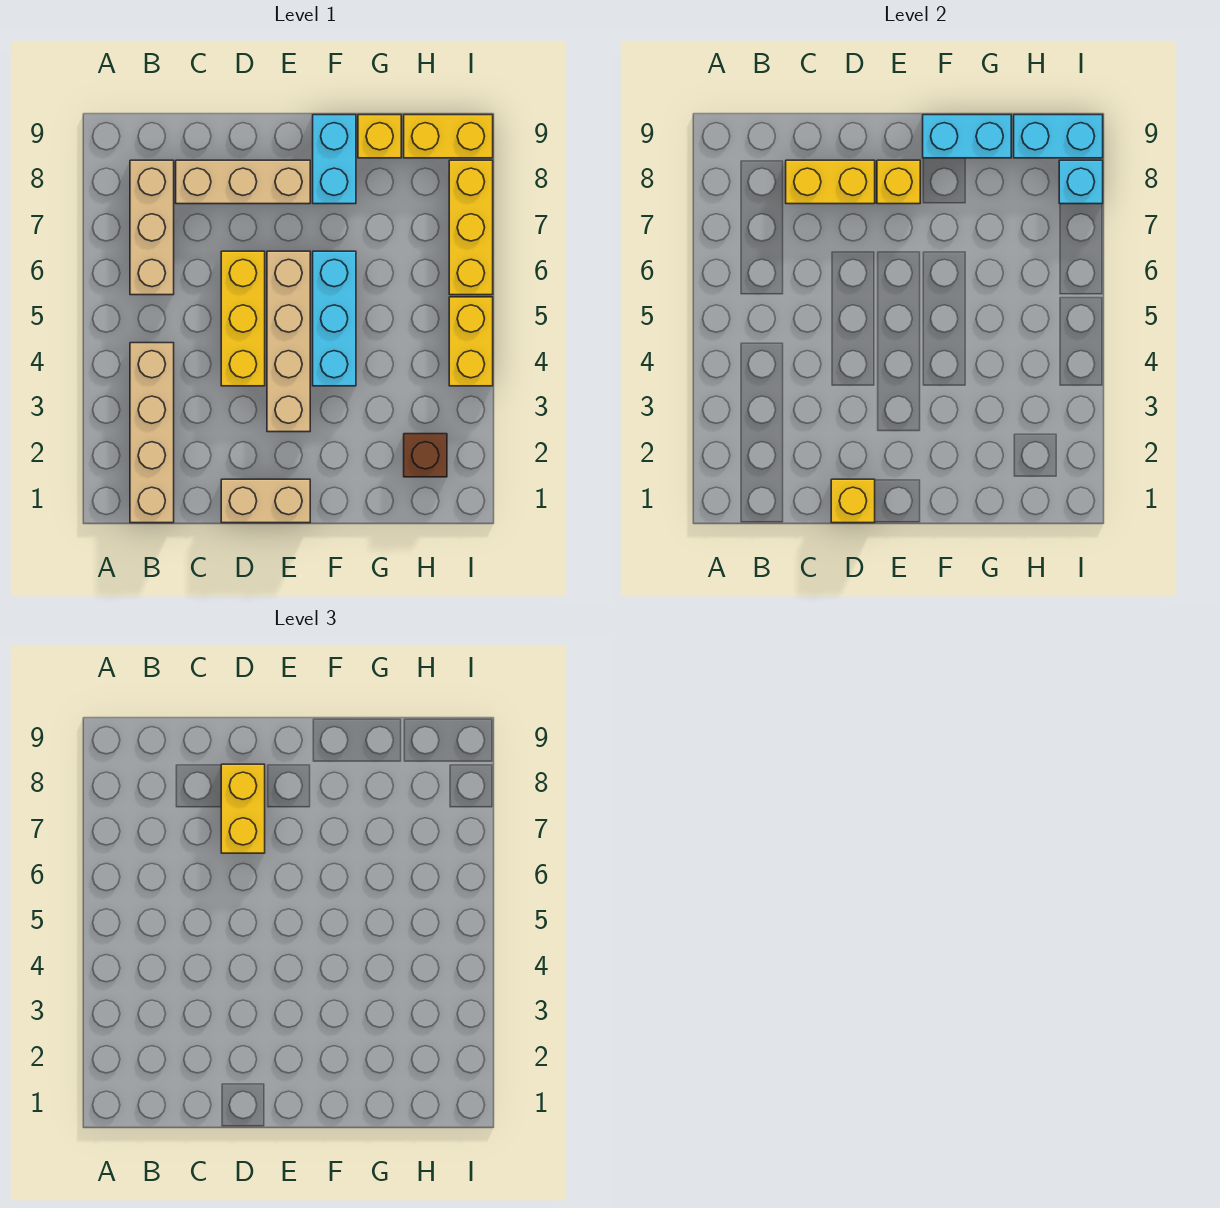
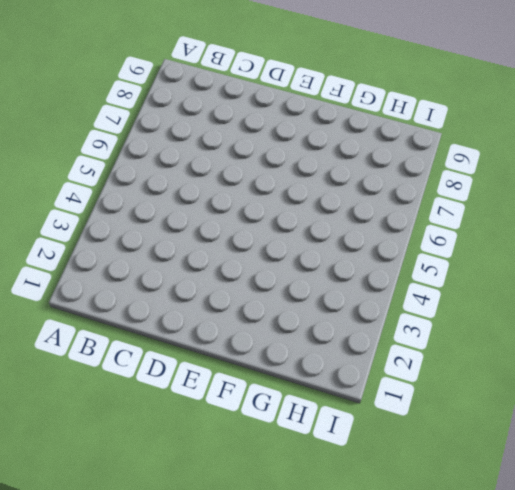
none -> tan 1x4 brick [130,343,174,523]
none -> tan 1x3 brick [130,160,174,295]
none -> tan 1x3 brick [176,160,310,204]

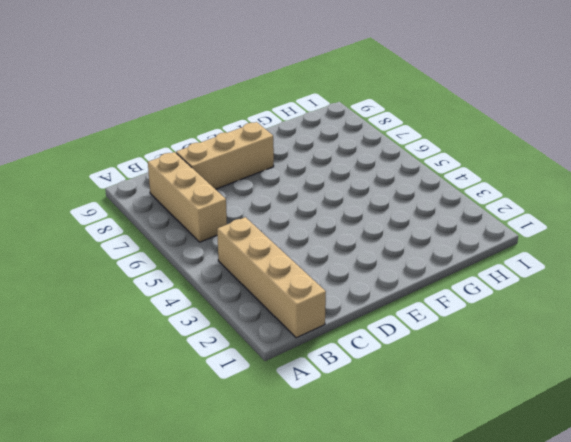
none -> tan 1x2 brick [221,479,310,523]
none -> yellow 1x3 brick [221,251,265,386]
none -> tan 1x4 brick [267,251,310,432]

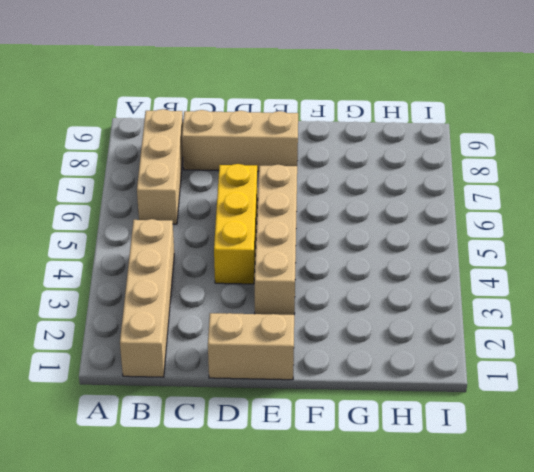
none -> cyan 1x3 brick [313,251,356,386]
none -> cyan 1x2 brick [313,115,356,204]
none -> yellow 1x1 brick [358,115,401,158]

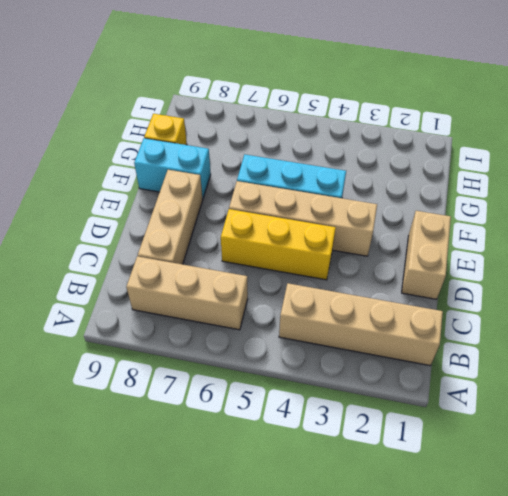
none -> brown 1x1 brick [404,434,447,477]
none -> yellow 1x2 brick [404,115,493,158]
none -> yellow 1x2 brick [449,297,493,386]

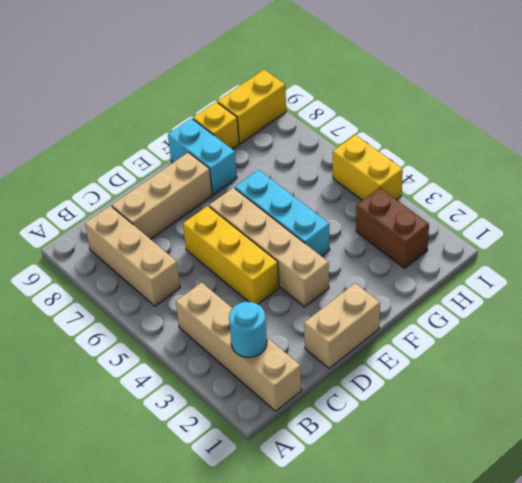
cyan 1x1 round brick [229,302,267,357] -> none
brown 1x2 brick [356,188,429,268] -> brown 1x1 brick [404,434,447,477]
none -> yellow 1x3 brick [449,160,493,295]
none -> yellow 1x2 brick [786,160,875,204]
none -> yellow 1x1 brick [831,479,875,523]

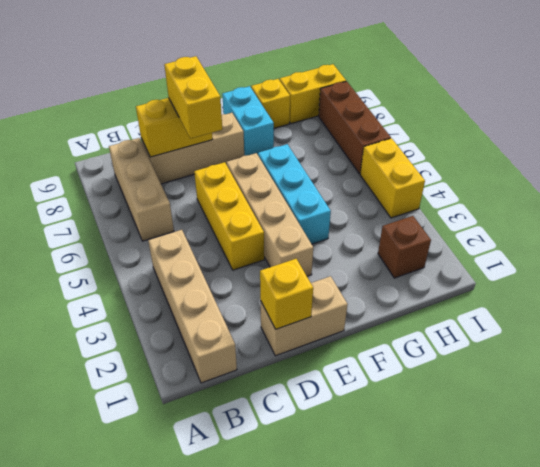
brown 1x3 brick [319,81,391,174] -> yellow 1x3 brick [449,160,493,295]
none -> yellow 1x1 brick [877,160,920,204]
none -> cyan 1x2 brick [923,115,1011,158]
none -> cyan 1x2 brick [1014,115,1103,158]

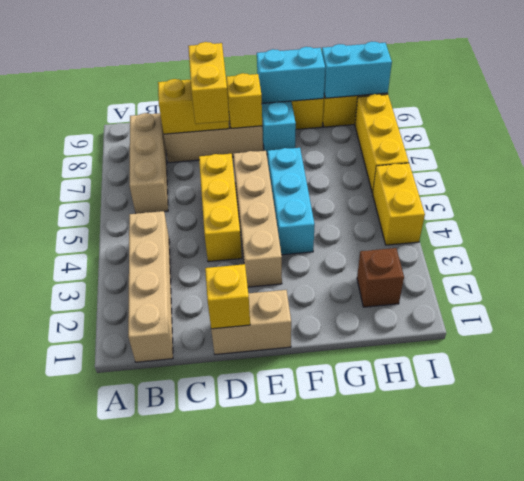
none -> cyan 1x1 brick [1059,160,1103,204]

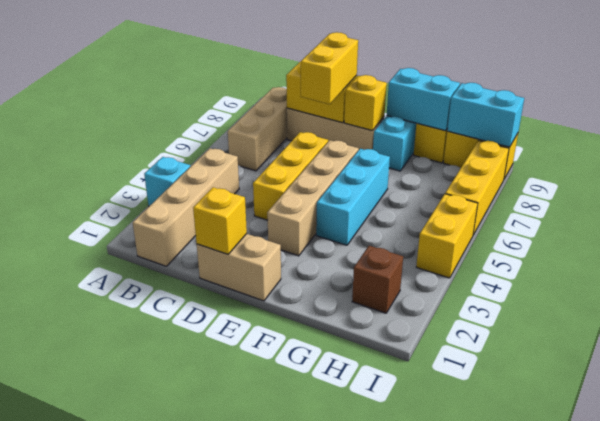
cyan 1x1 brick [144,157,191,206] -> cyan 1x1 brick moved to [1059,160,1103,204]

